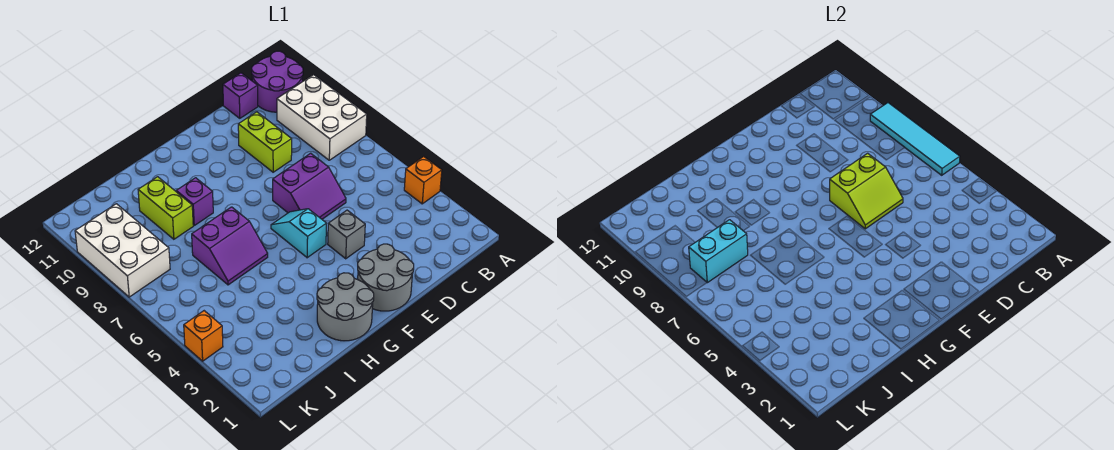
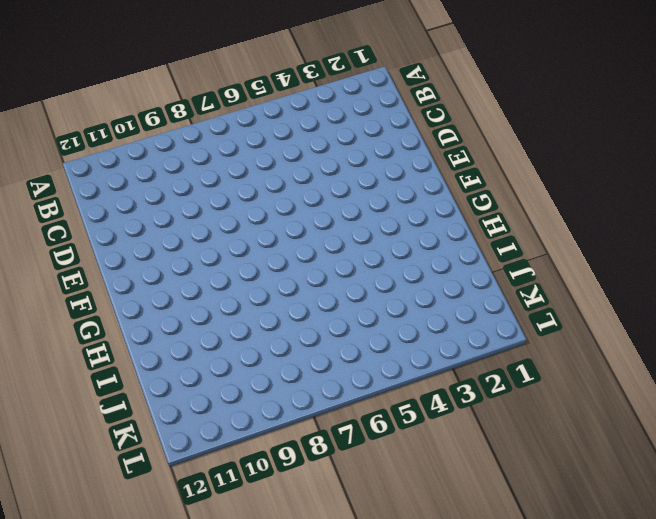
none -> orange 1x1 brick [404,156,442,204]
none -> white 2x3 brick [277,75,367,160]
none -> purple 2x2 round brick [252,51,303,112]

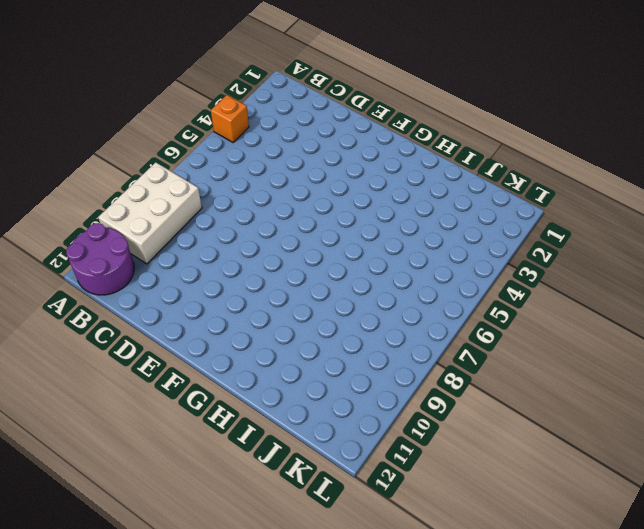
none -> purple 1x1 brick [223,73,258,118]
none -> purple 2x2 slope [273,153,346,219]
none -> lime 1x2 brick [238,112,292,172]

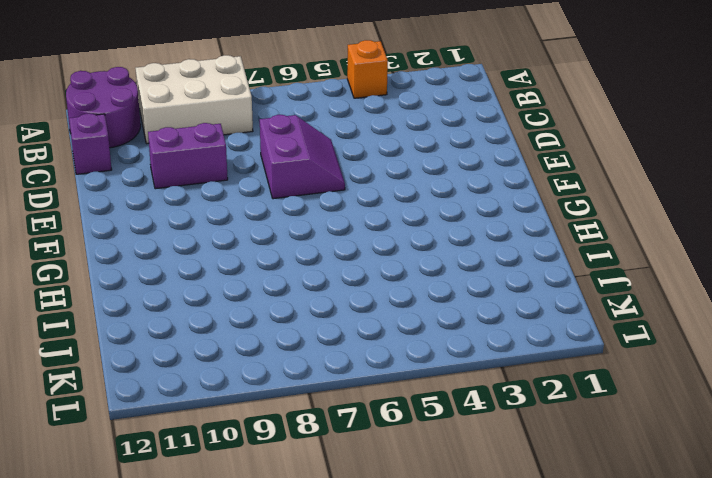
purple 1x2 brick [148,123,228,189] -> lime 1x2 brick [238,112,292,172]
none -> grey 2x2 round brick [358,244,414,311]
none -> grey 1x1 brick [328,210,365,259]
none -> cyan 1x2 slope [271,209,327,258]

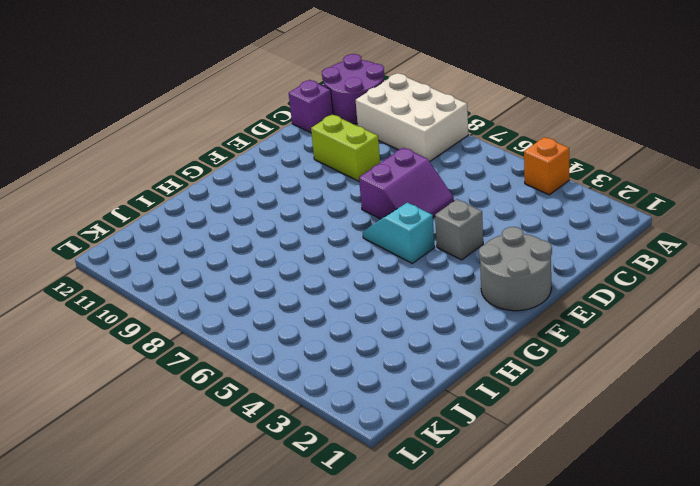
none -> grey 2x2 round brick [317,273,374,341]
none -> purple 2x2 slope [192,207,268,285]
none -> purple 1x1 brick [176,178,213,225]

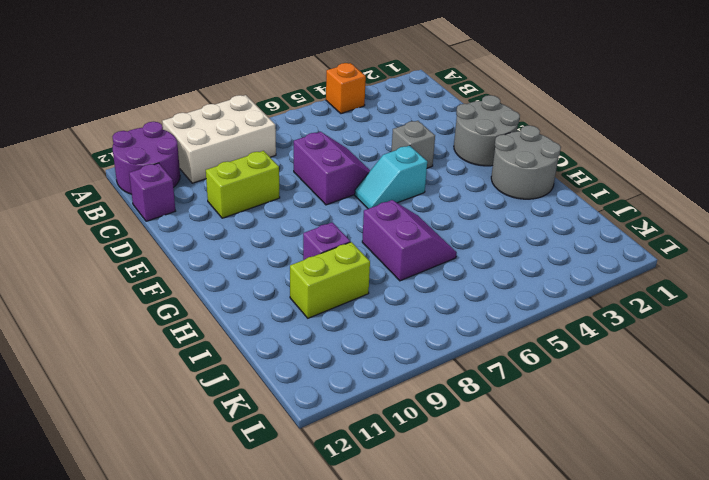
none -> white 2x3 brick [75,204,170,297]
none -> orange 1x1 brick [184,311,223,361]
none -> cyan 1x4 tile [870,103,960,175]

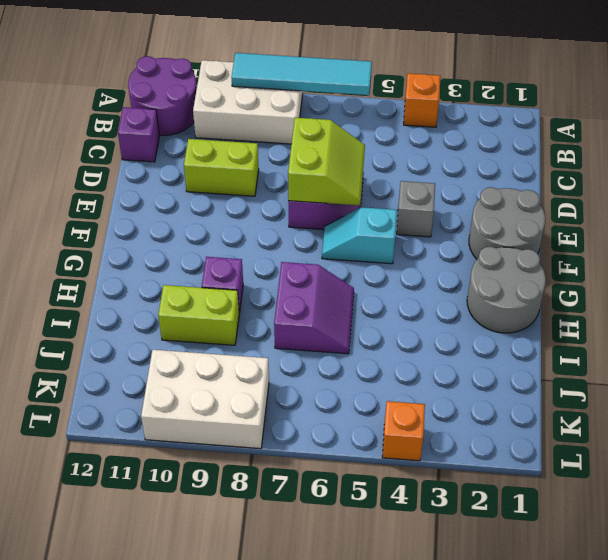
none -> cyan 1x2 brick [689,220,748,283]

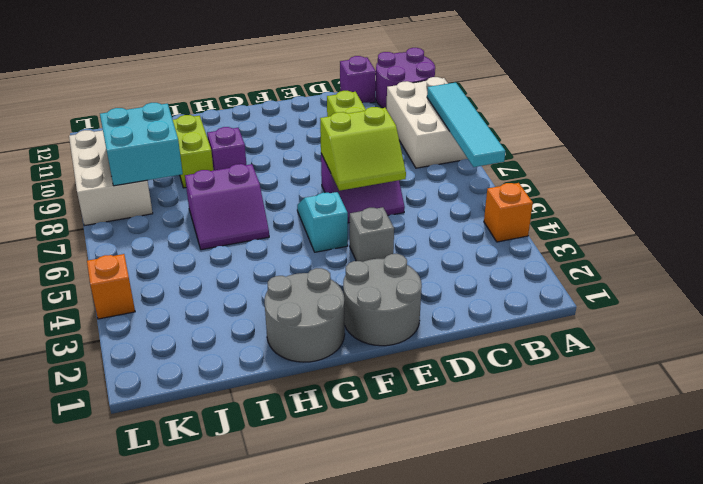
cyan 2x2 brick [100,103,183,186] -> cyan 1x2 brick [689,220,748,283]

